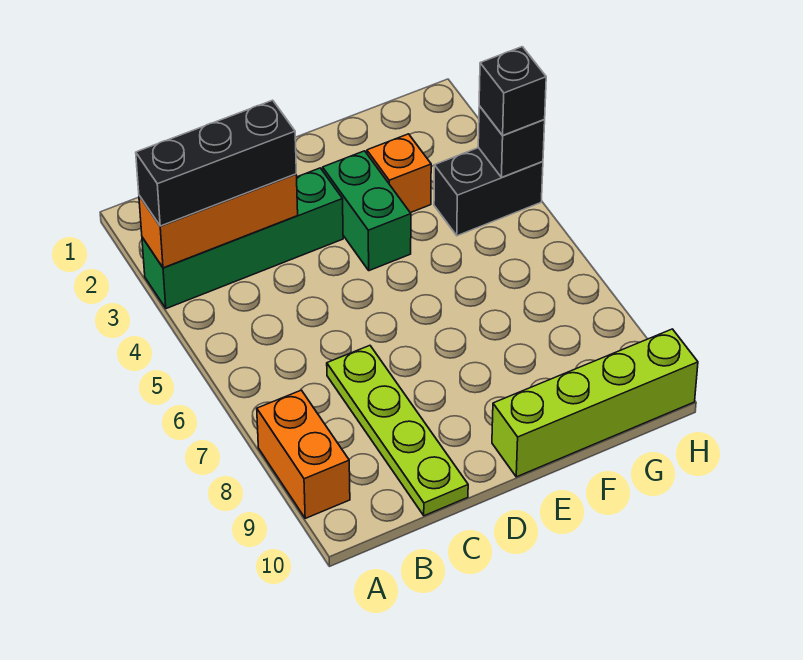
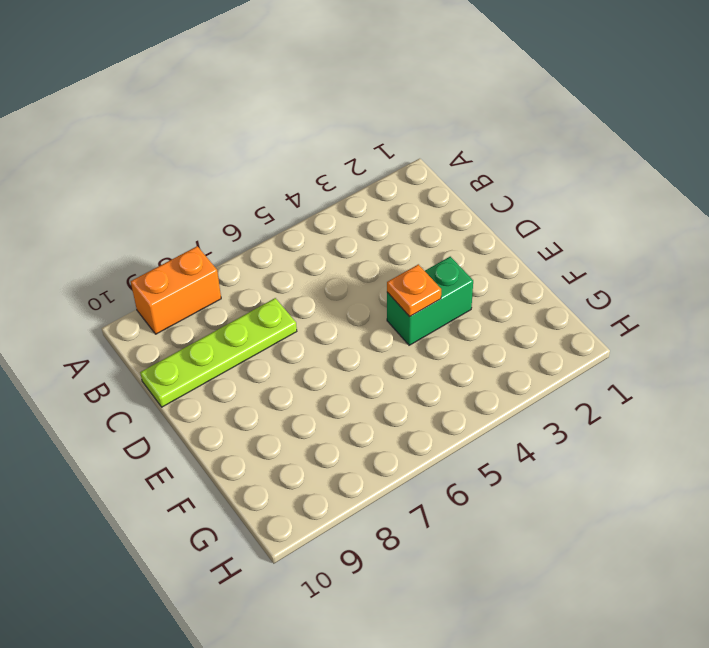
orange 1x1 plate [387,264,441,317] -> none
none -> green 1x4 brick [142,168,343,309]
none -> lime 1x4 brick [492,329,698,477]

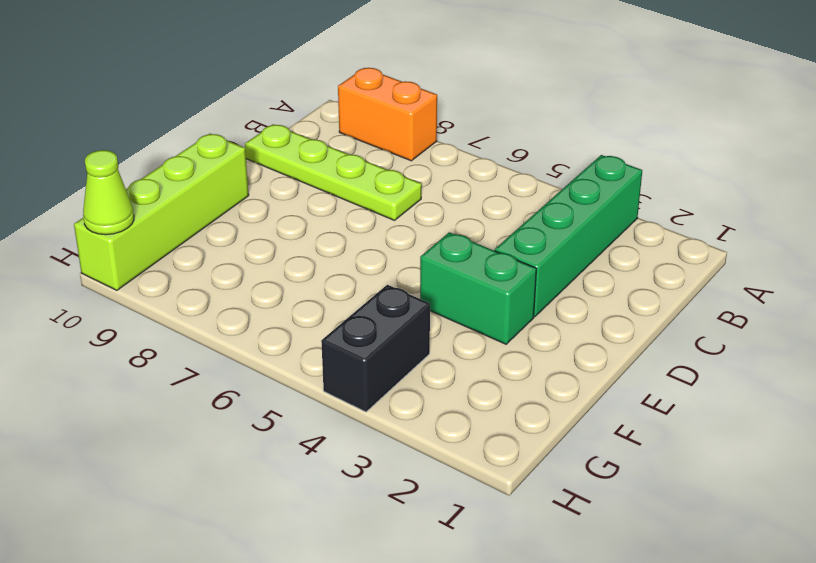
lime 1x1 cone [83,150,134,235] -> none
none -> orange 1x1 brick [367,134,431,213]
none -> orange 1x3 brick [139,174,298,268]

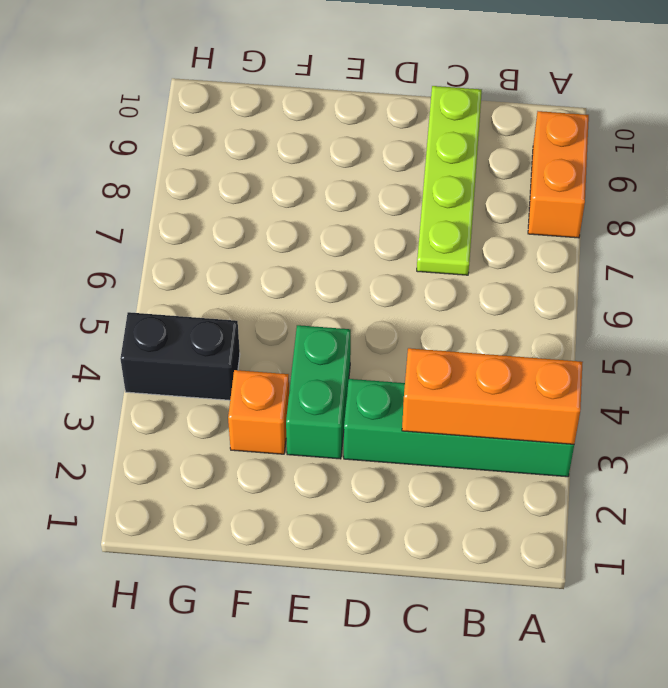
none -> lime 1x4 brick [492,329,698,477]
none -> black 1x1 brick [478,106,545,177]

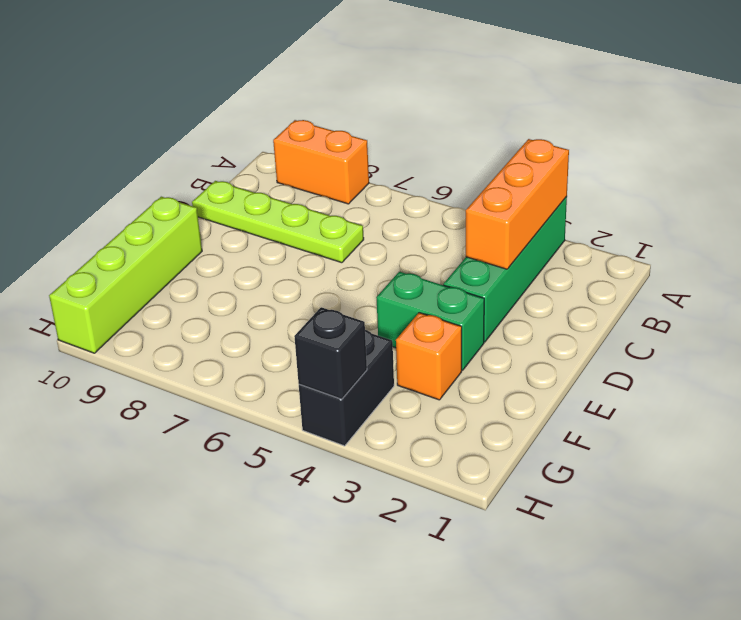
none -> black 1x3 brick [136,100,296,226]
none -> black 1x1 brick [479,47,546,135]

